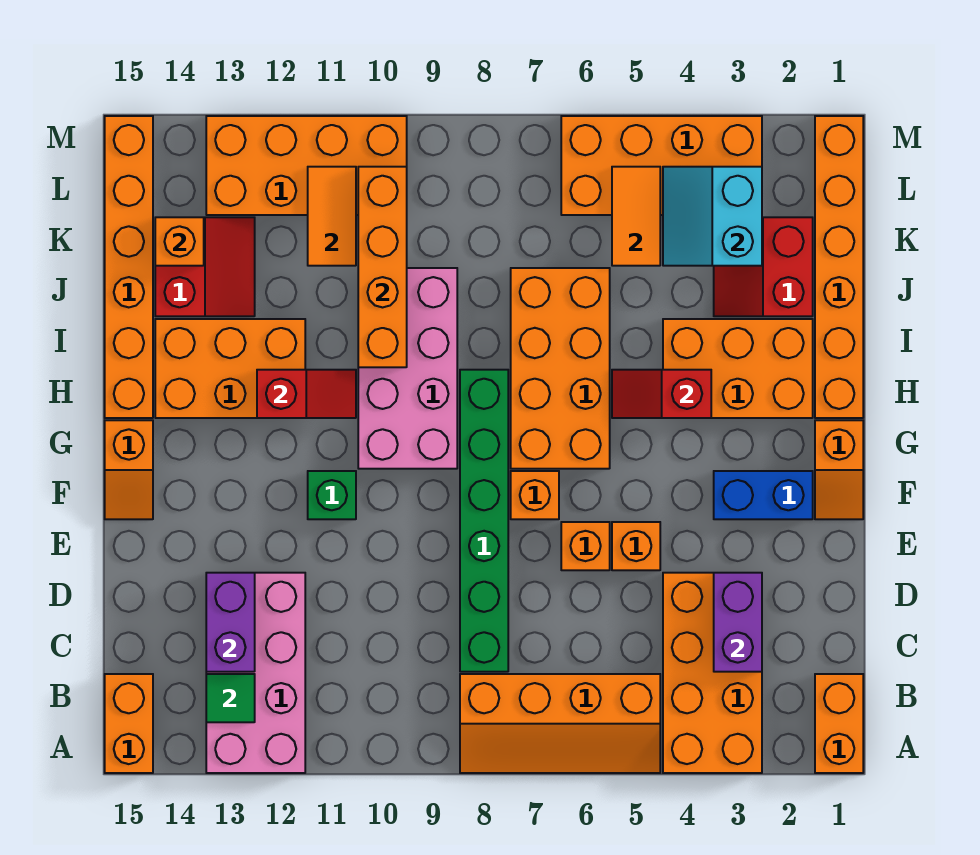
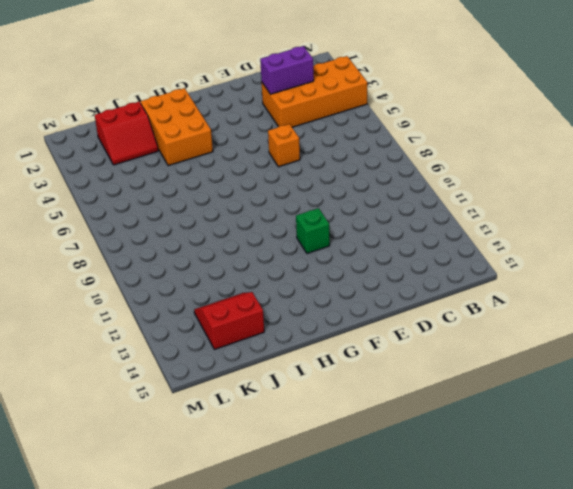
none -> orange 1x2 brick [815,674,863,773]
none -> orange 2x4 slope [460,674,660,773]
none -> pink 2x4 brick [206,573,305,773]
none -> orange 1x2 brick [105,674,153,773]

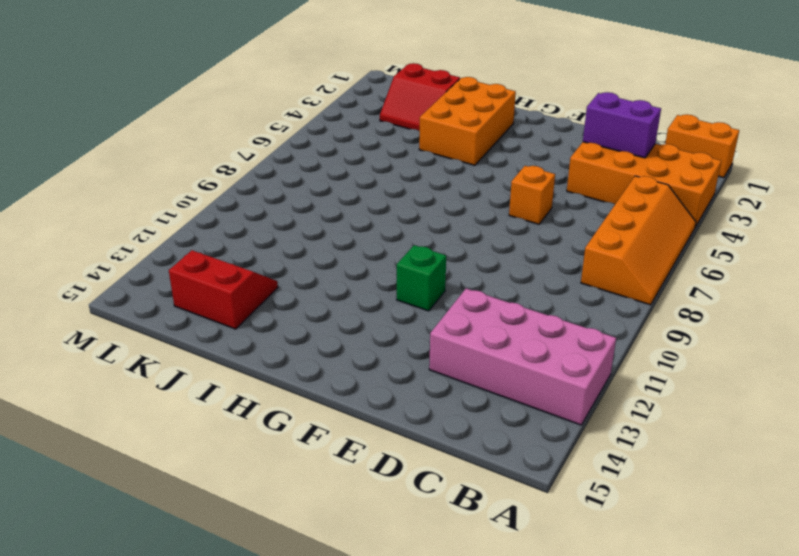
none -> orange 1x2 brick [105,674,153,773]
none -> green 1x6 brick [460,370,508,672]
none -> orange 1x1 brick [612,522,660,570]
none -> orange 1x2 slope [815,420,863,519]

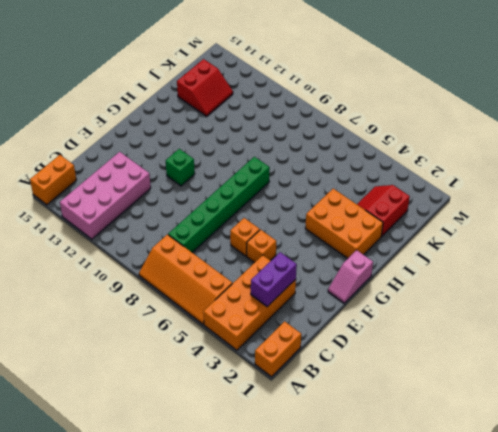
pink 1x2 slope [328,250,373,303] -> orange 1x2 slope [815,420,863,519]
none -> blue 1x2 brick [714,471,813,519]
none -> orange 1x1 brick [511,471,559,519]
none -> orange 1x2 slope [105,420,153,519]
none -> orange 2x4 brick [511,268,610,469]

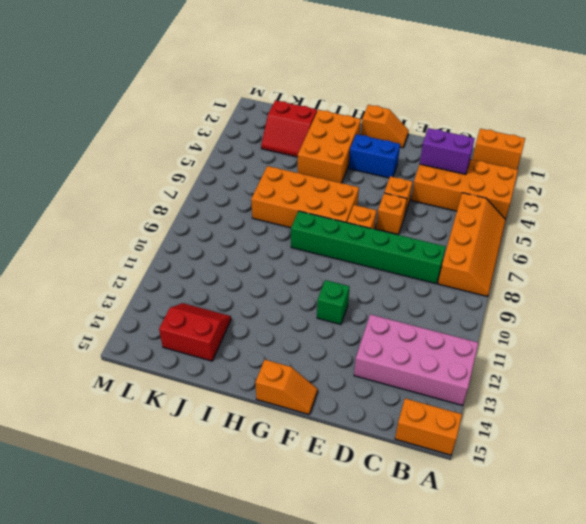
blue 1x2 brick [349,134,400,178] -> blue 1x2 brick turned to [714,471,813,519]
none -> pink 2x4 brick [358,268,457,469]
none -> orange 1x6 brick [815,116,863,418]
none -> orange 2x3 brick [155,319,305,418]
none -> orange 1x6 brick [105,116,153,418]

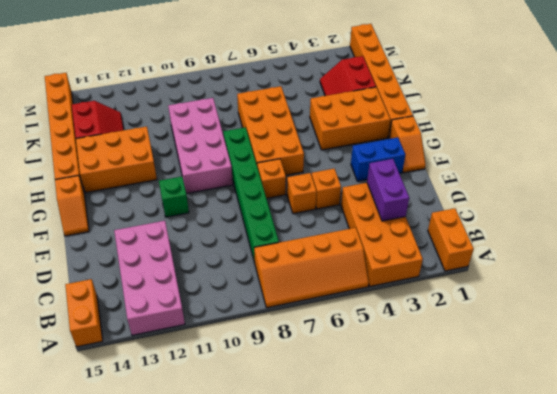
none -> orange 2x4 brick [561,116,762,215]
none -> orange 2x4 brick [206,116,407,215]
none -> green 1x1 tile [206,674,255,722]
none -> purple 1x2 brick [206,573,255,672]

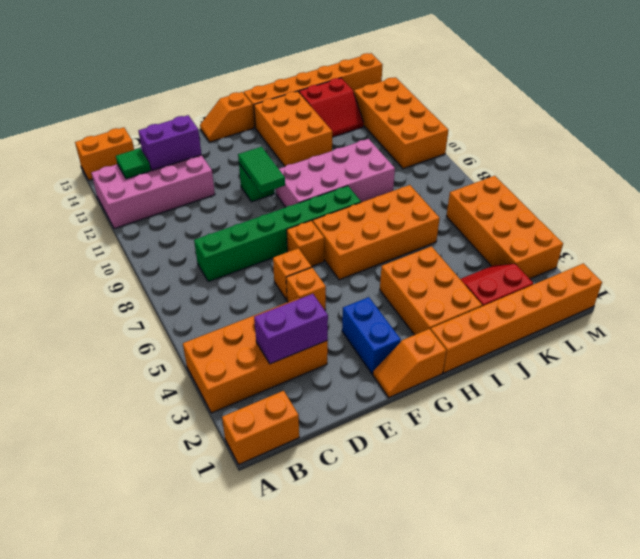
green 1x2 tile [238,147,285,194] -> none
none -> orange 2x4 slope [460,674,660,773]
none -> red 1x2 slope [612,370,711,418]
none -> red 1x2 slope [257,370,356,418]
none -> orange 1x4 brick [358,167,407,367]

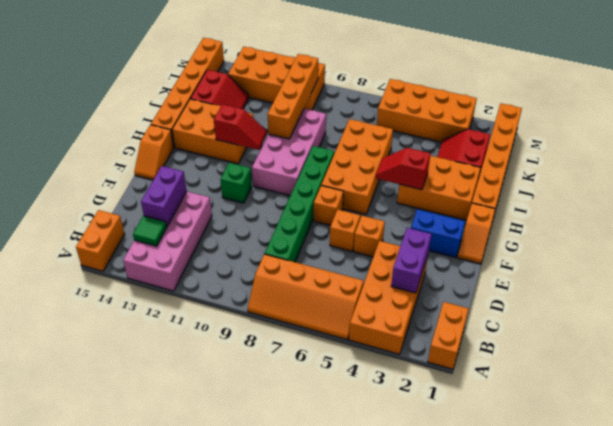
none -> cyan 2x2 slope [663,167,762,266]
none -> orange 1x2 tile [612,167,660,266]
none -> orange 1x2 tile [308,167,356,266]
none -> orange 1x1 brick [155,217,204,266]

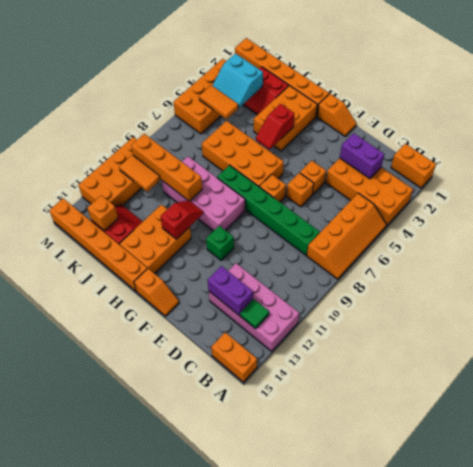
none -> blue 1x2 brick [714,471,813,519]

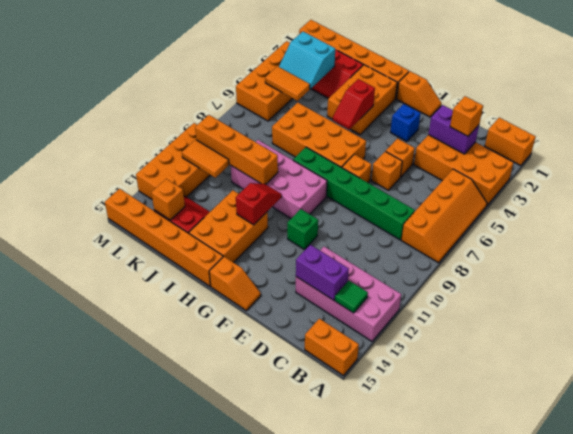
orange 1x1 brick [450,96,483,136] -> none
blue 1x1 brick [391,104,421,141] -> blue 1x2 brick [714,471,813,519]

